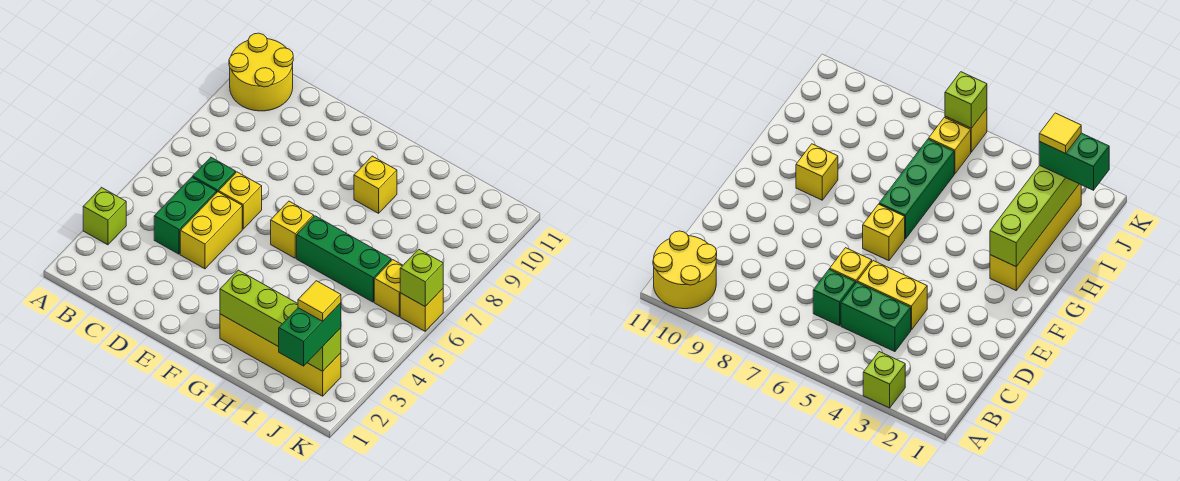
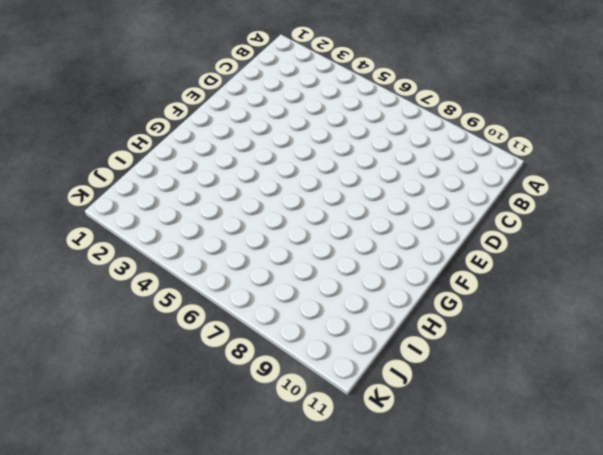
none -> lime 1x1 brick [83,188,126,245]
none -> yellow 2x2 round brick [229,33,293,111]
none -> green 1x2 brick [154,177,216,254]

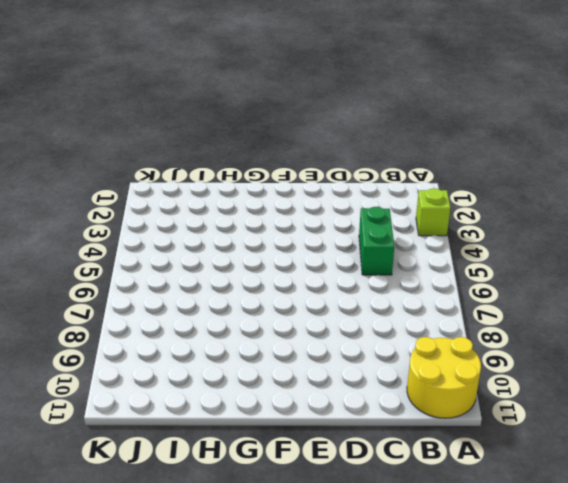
none -> green 1x1 brick [193,157,236,193]
none -> yellow 1x2 brick [180,192,242,269]
none -> yellow 1x1 brick [219,172,262,229]

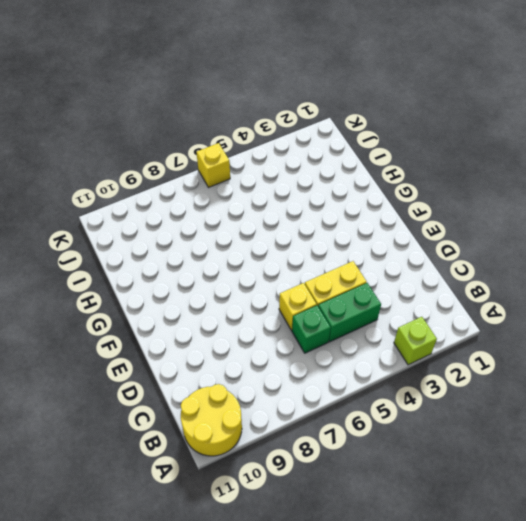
none -> yellow 1x1 brick [271,201,314,258]
none -> yellow 1x4 brick [220,314,341,396]
none -> green 1x3 brick [297,216,391,302]

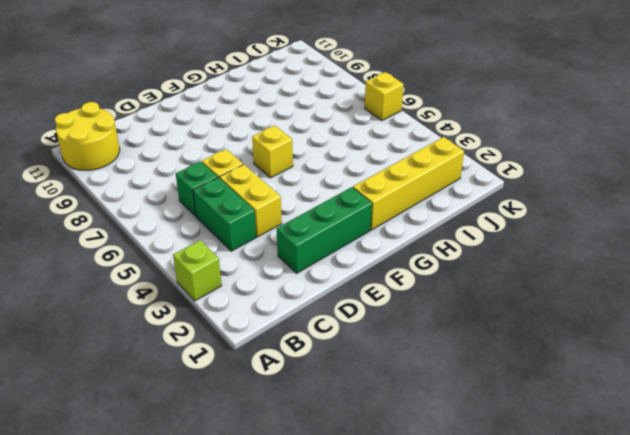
green 1x3 brick [277,187,372,273] -> green 1x3 brick moved to [297,216,391,302]
none -> yellow 1x1 brick [354,156,397,213]
none -> yellow 1x1 brick [374,260,403,317]
none -> lime 1x4 brick [220,270,341,371]

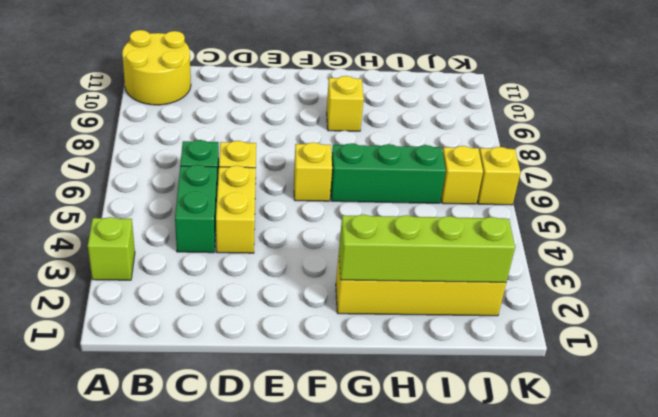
none -> lime 1x1 brick [400,249,443,306]
none -> green 1x2 brick [279,303,341,366]
none -> yellow 1x1 tile [298,281,341,321]

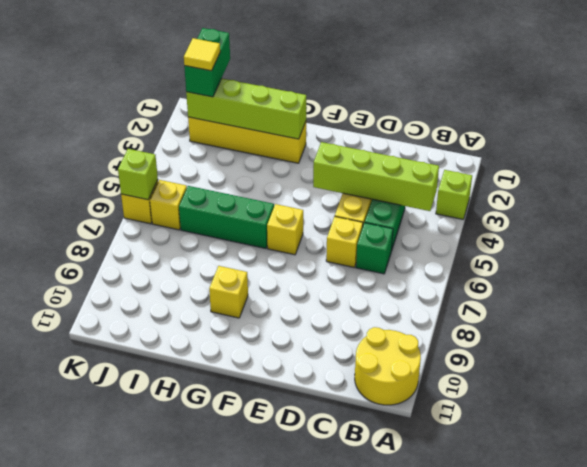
lime 1x4 brick [313,142,439,211] -> none

